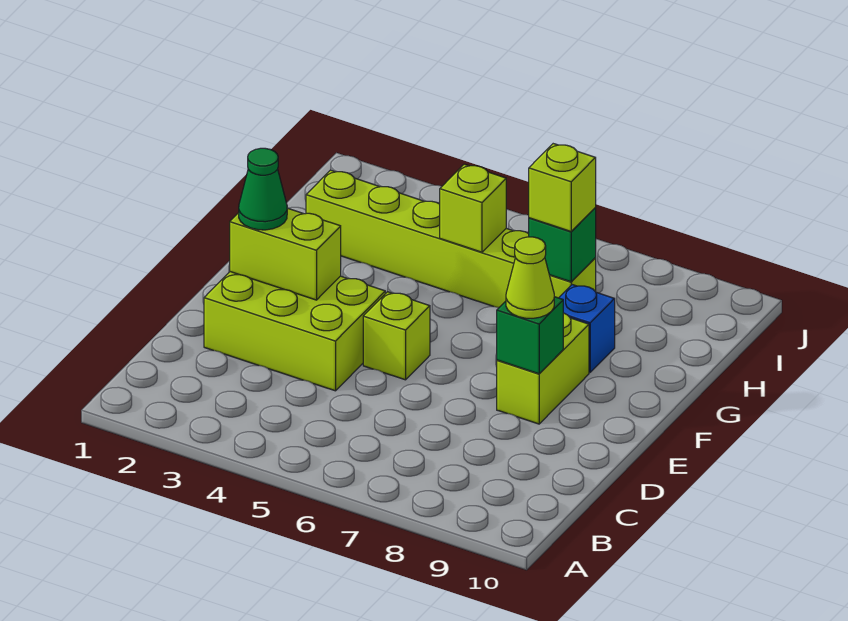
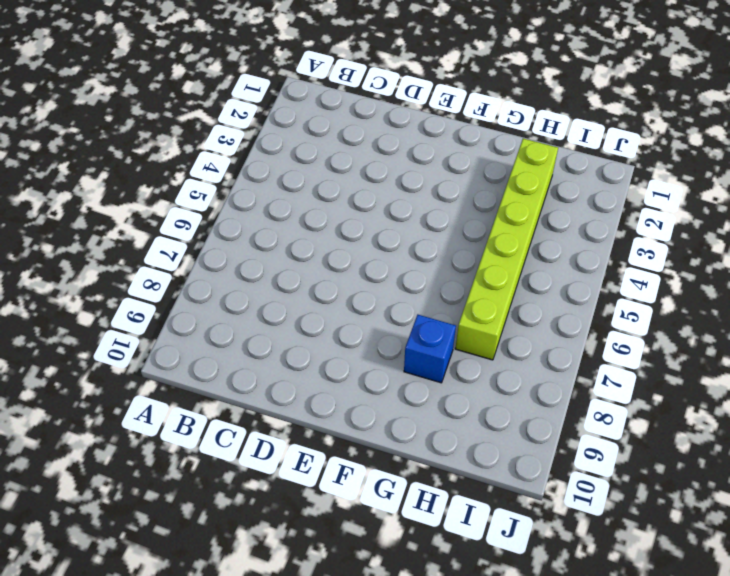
none -> lime 2x3 brick [204,272,385,391]
none -> lime 1x1 brick [363,292,430,380]
none -> lime 1x2 brick [497,313,589,424]

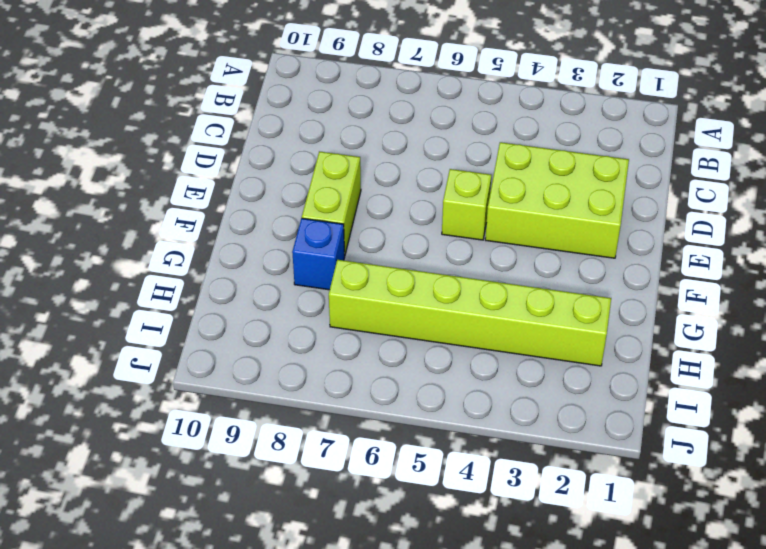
none -> lime 1x2 brick [230,208,341,300]
none -> green 1x1 brick [497,297,563,374]
none -> lime 1x1 brick [440,164,506,252]

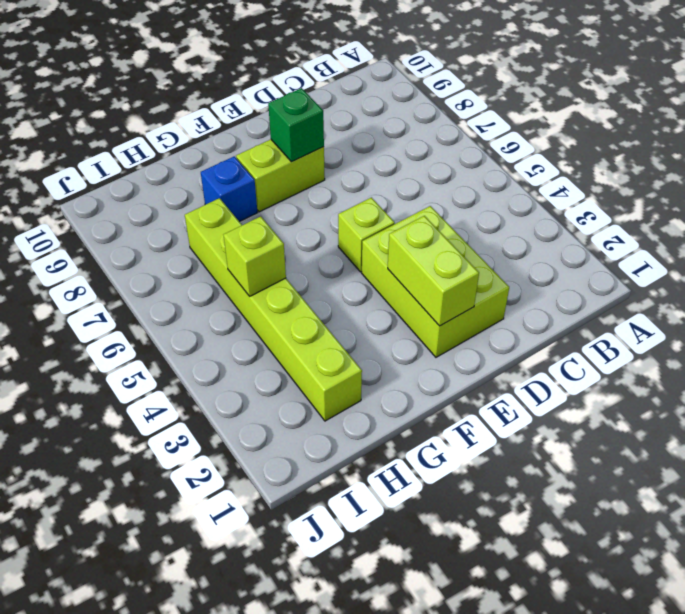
none -> green 1x1 brick [529,208,596,282]
none -> green 1x1 cone [239,148,287,230]
none -> lime 1x1 cone [506,237,554,318]

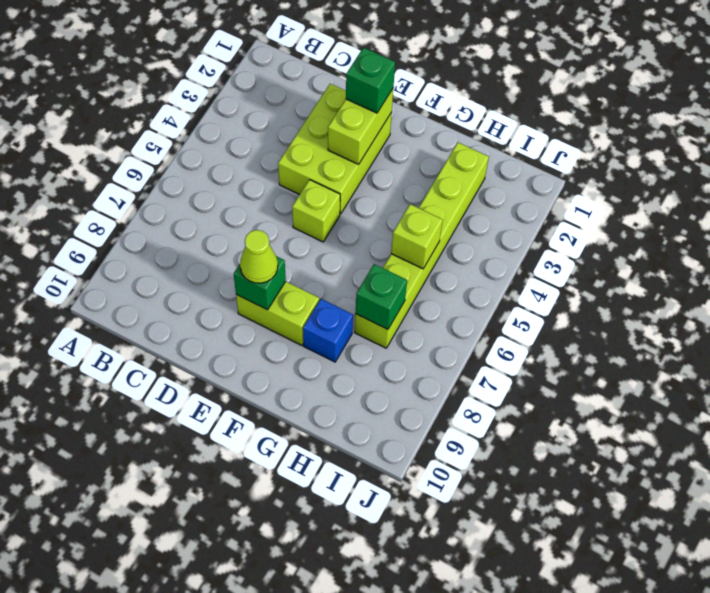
green 1x1 brick [346,48,395,113] -> green 1x1 cone [239,148,287,230]
none -> lime 1x1 brick [529,144,596,231]

